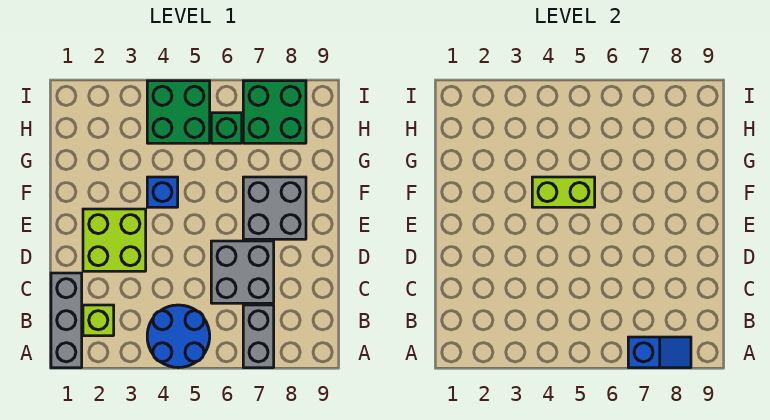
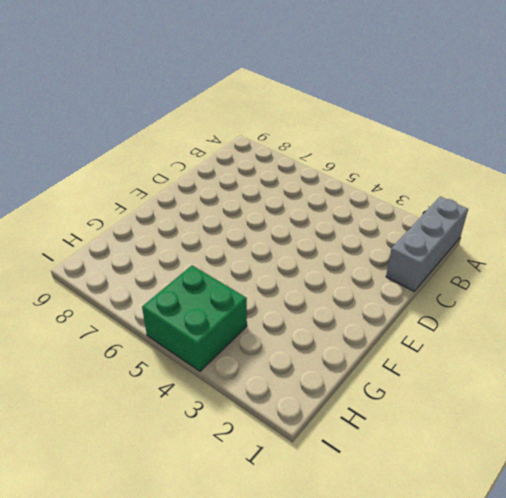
none -> blue 2x2 round brick [147,305,210,368]
none -> grey 1x2 brick [243,305,274,368]
none -> lime 1x1 brick [83,305,114,336]

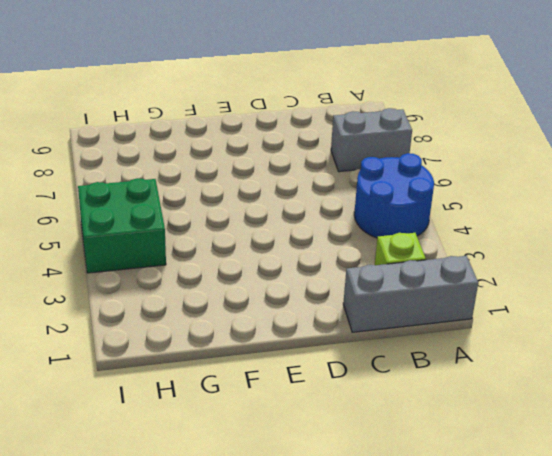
none -> grey 2x2 brick [211,241,274,303]
none -> lime 2x2 brick [83,209,146,271]
none -> grey 2x2 brick [243,177,306,239]

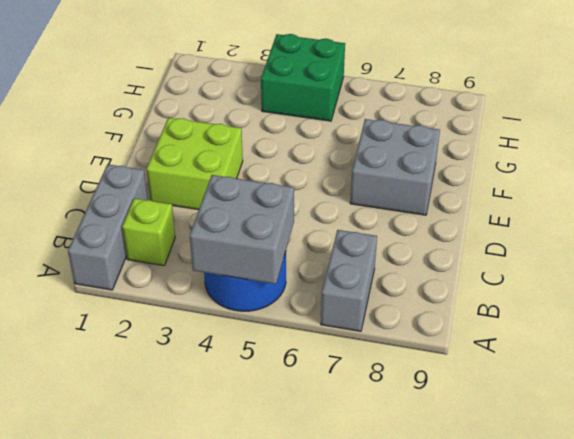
grey 2x2 brick [190,175,294,284] -> grey 2x2 brick moved to [211,241,274,303]
none -> blue 1x1 brick [147,177,178,207]
none -> green 1x1 brick [211,113,242,143]
none -> green 2x2 brick [243,81,306,143]

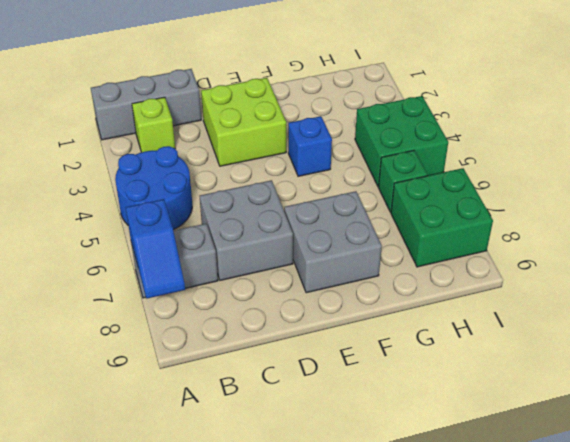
none -> lime 1x2 brick [532,177,595,207]

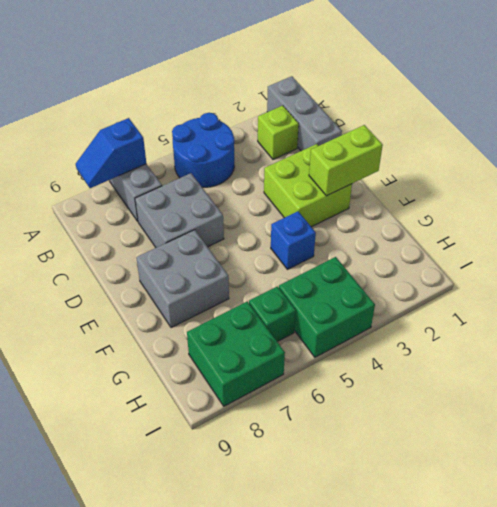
lime 1x2 brick [309,125,383,196] -> lime 1x2 brick moved to [532,177,595,207]

